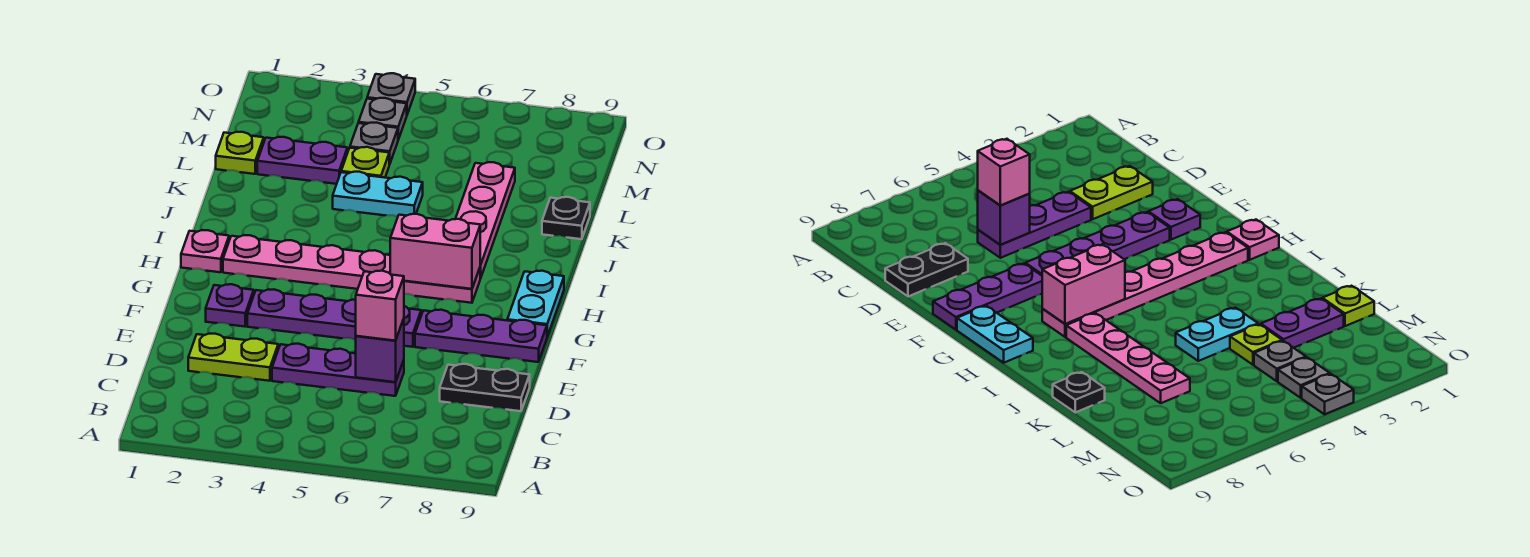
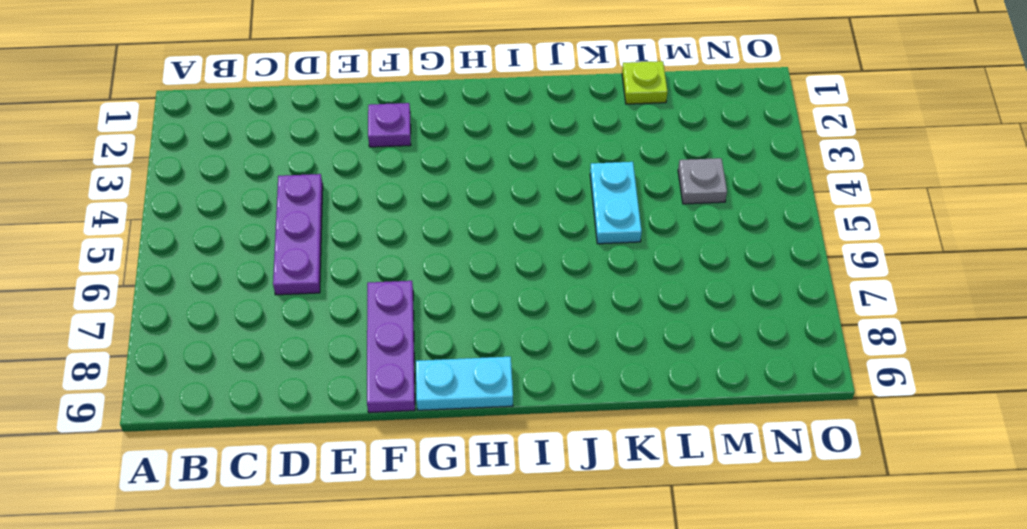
none -> lime 1x2 plate [188,334,278,381]
none -> black 1x2 plate [440,364,530,411]
none -> purple 1x4 plate [247,289,421,347]

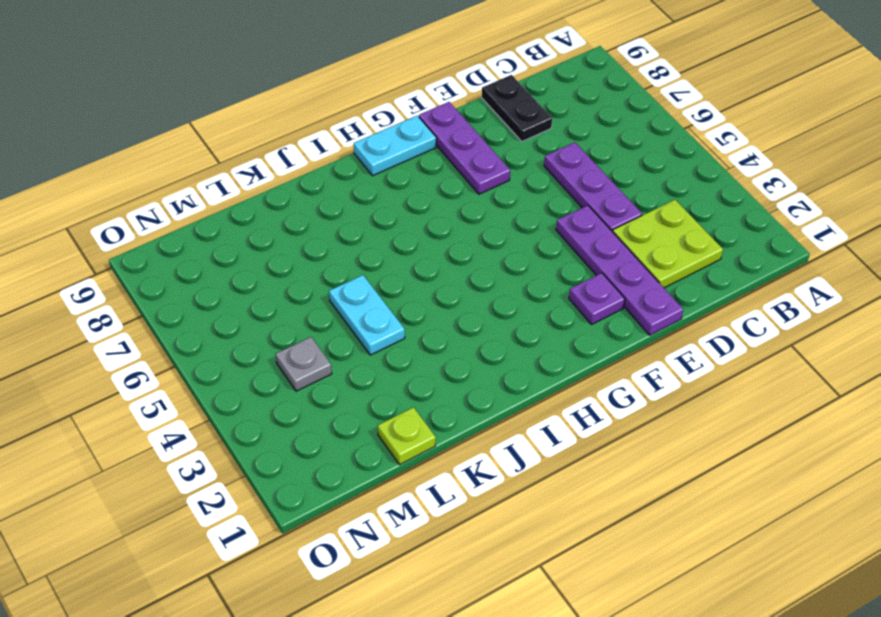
lime 2x2 plate [612,200,723,288] -> lime 1x2 plate [188,334,278,381]
purple 1x4 plate [556,205,683,335] -> purple 1x4 plate moved to [247,289,421,347]
none -> pink 1x1 plate [181,230,229,272]
none -> pink 1x6 plate [223,235,480,303]
none -> pink 1x4 plate [456,162,515,278]

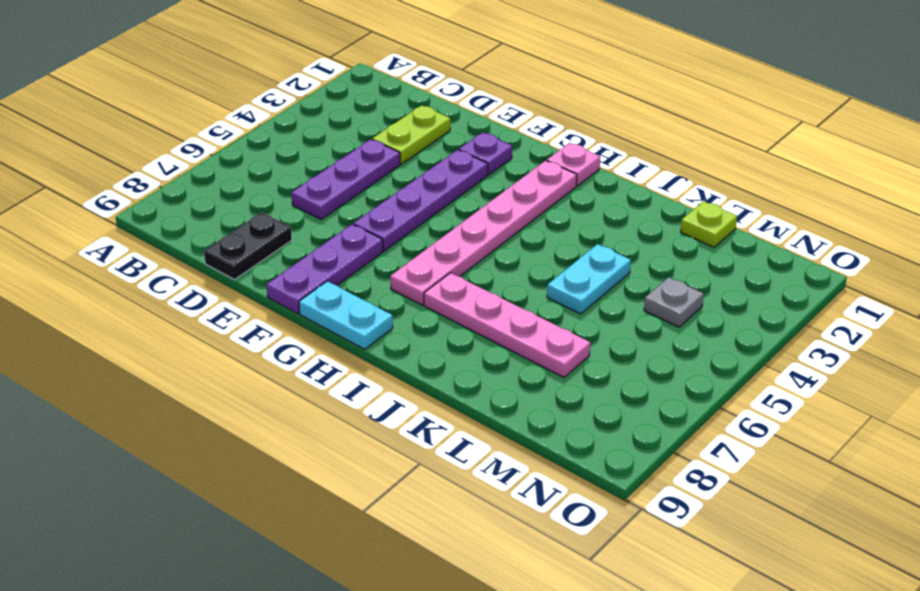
none -> black 1x1 plate [542,197,590,239]
none -> purple 1x2 plate [257,137,347,184]
none -> lime 1x1 plate [341,147,390,178]

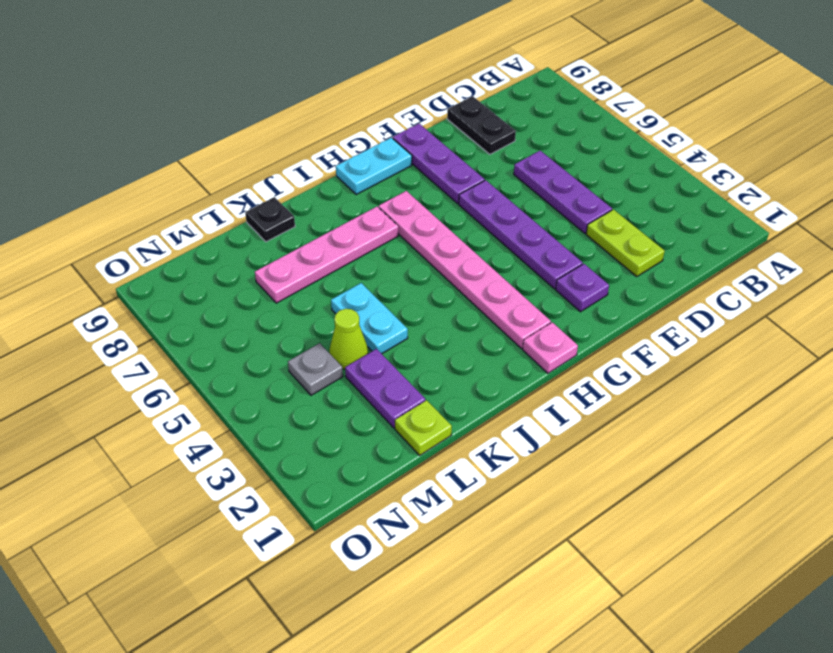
lime 1x1 cone [329,309,368,369] -> lime 1x1 plate [341,147,390,178]
none -> grey 1x1 plate [359,98,407,140]
none -> grey 1x1 plate [367,73,415,114]
none -> purple 1x1 brick [356,319,404,382]

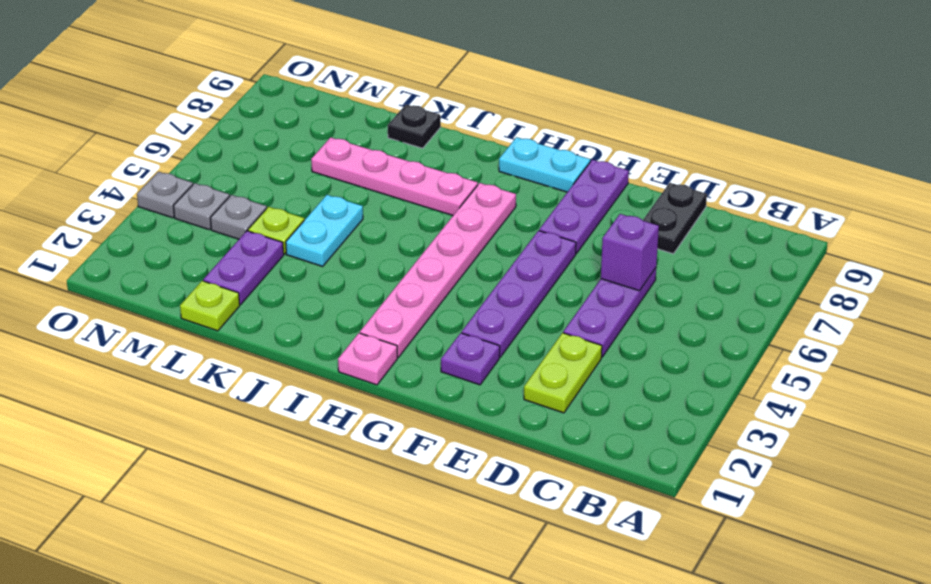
none -> pink 1x2 brick [390,214,480,289]
none -> pink 1x1 brick [356,271,404,341]

